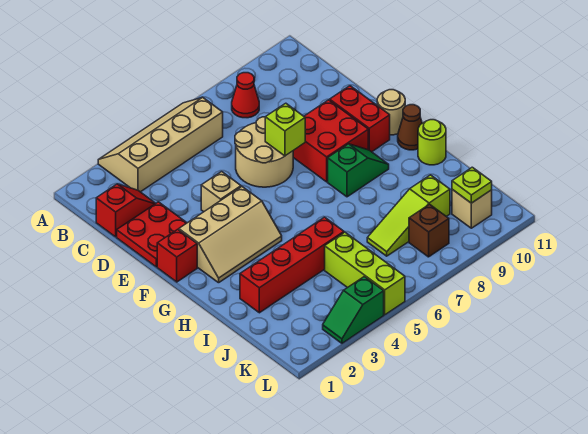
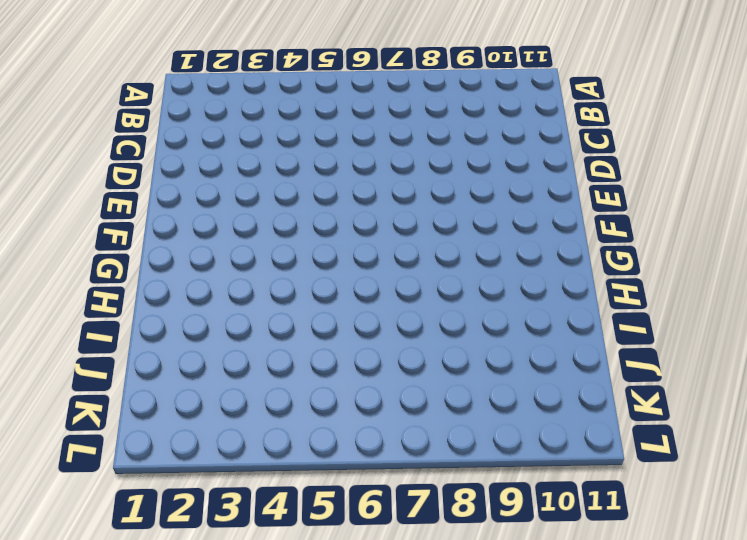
none -> tan 2x4 slope [98,97,223,192]
none -> red 1x1 cone [232,73,259,118]
none -> red 1x2 slope [96,184,156,237]

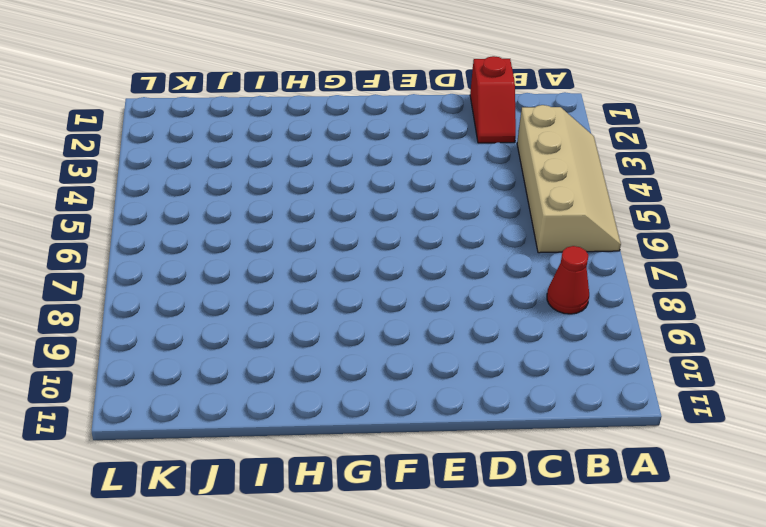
none -> red 2x2 plate [117,202,187,267]
none -> tan 2x2 round brick [235,117,293,187]
none -> tan 1x1 brick [201,172,241,212]

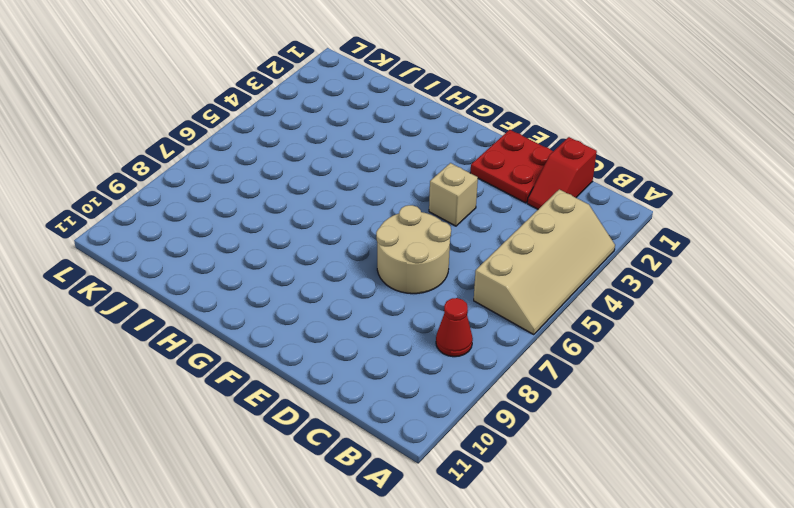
none -> red 2x2 brick [293,100,368,182]
none -> red 1x2 brick [330,86,390,152]
none -> red 1x1 brick [157,229,197,282]

